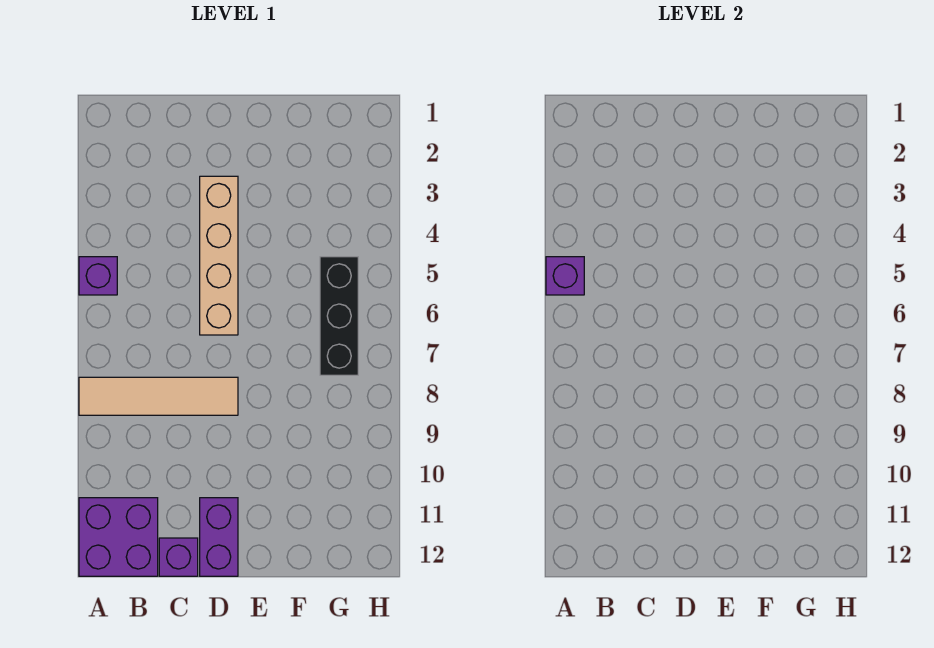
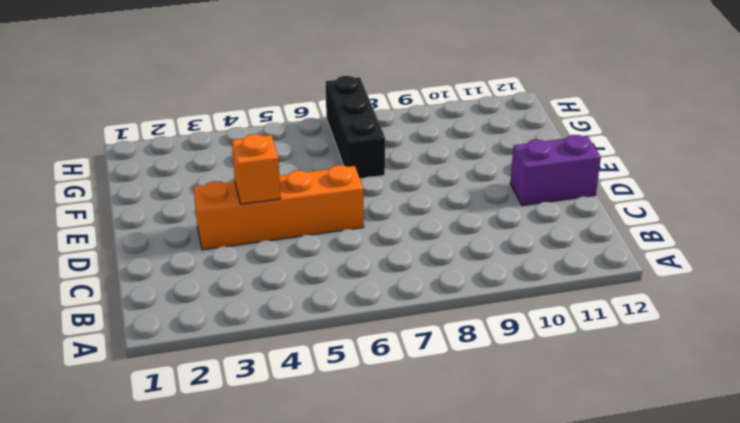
orange 1x4 brick [193,165,364,250] -> tan 1x4 brick [200,176,238,335]
orange 1x1 brick [232,134,281,204] -> none
black 1x3 brick [326,76,385,179] -> black 1x3 brick turned to [320,257,358,375]
none -> purple 1x1 brick [79,257,117,295]
none -> tan 1x4 tile [79,377,238,415]

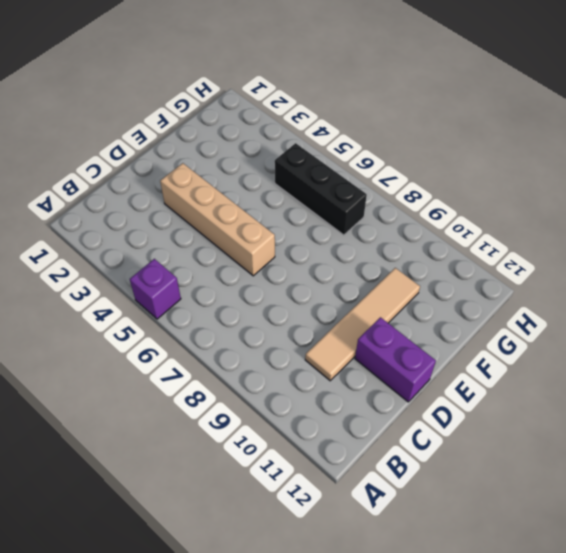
tan 1x4 tile [305,268,420,381] -> tan 1x4 tile moved to [79,377,238,415]
none -> purple 2x2 brick [79,498,158,576]
none -> purple 1x1 brick [159,538,198,576]

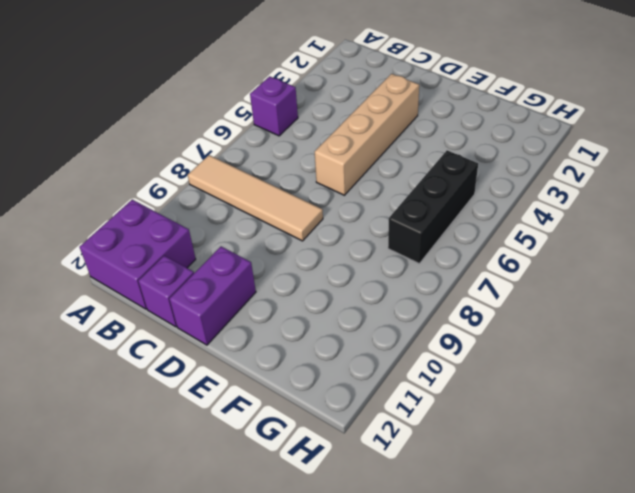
none -> purple 1x1 brick [546,257,584,295]

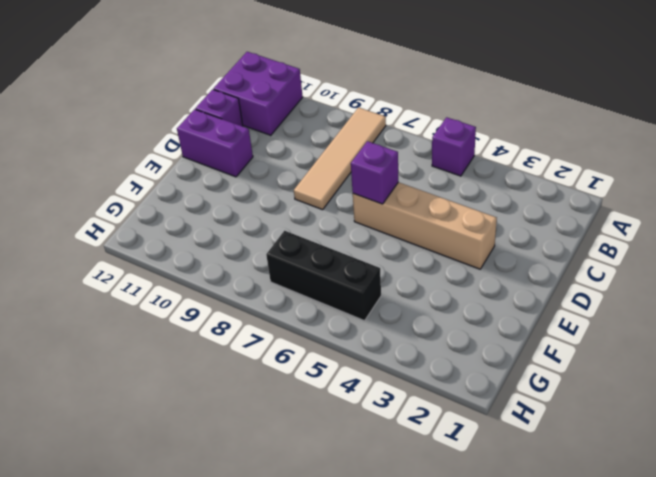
purple 1x1 brick [351,141,398,204] -> purple 1x1 brick moved to [546,257,584,295]

